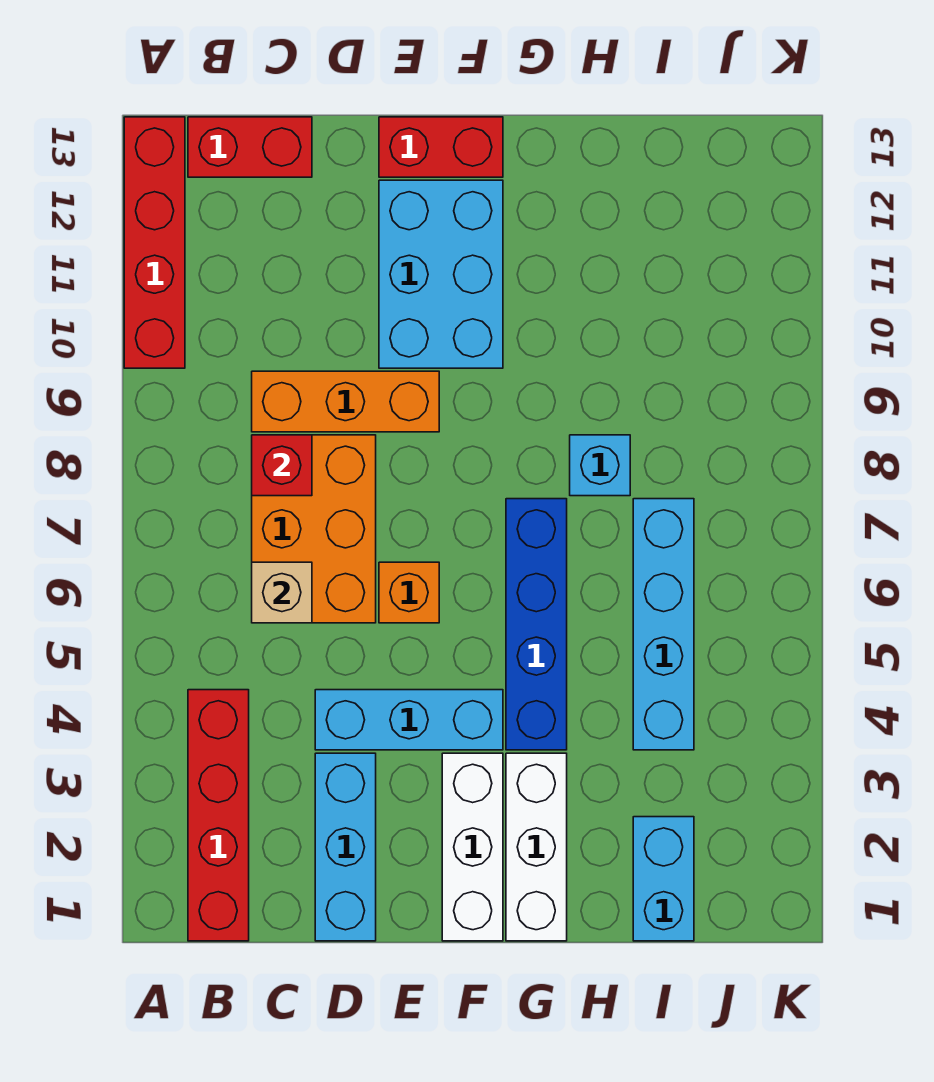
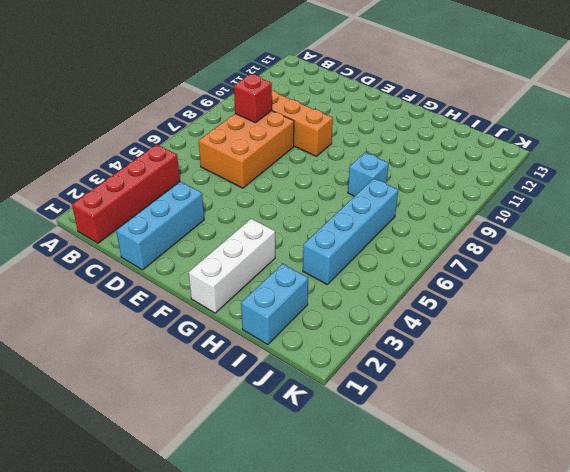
none -> red 1x4 brick [124,117,185,368]
none -> red 1x2 brick [188,117,312,177]
none -> cyan 1x3 brick [315,690,503,750]

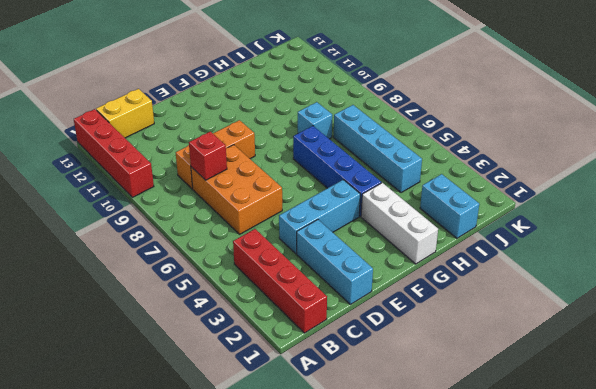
yellow 1x2 brick [96,89,154,138] -> red 1x2 brick [188,117,312,177]
none -> orange 1x1 brick [379,562,439,623]
none -> cyan 2x3 brick [379,180,503,368]
none -> red 1x2 brick [379,117,503,177]

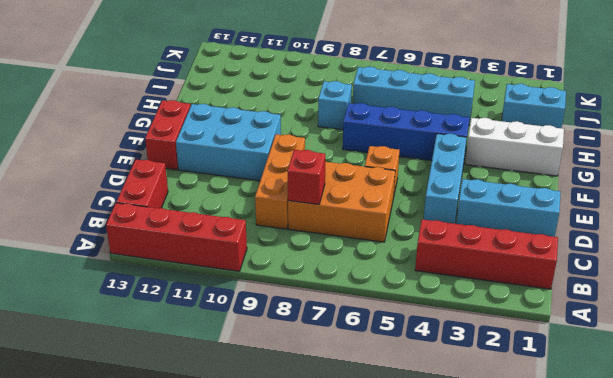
none -> white 1x3 brick [442,753,503,941]
none -> tan 1x1 brick [252,562,312,623]

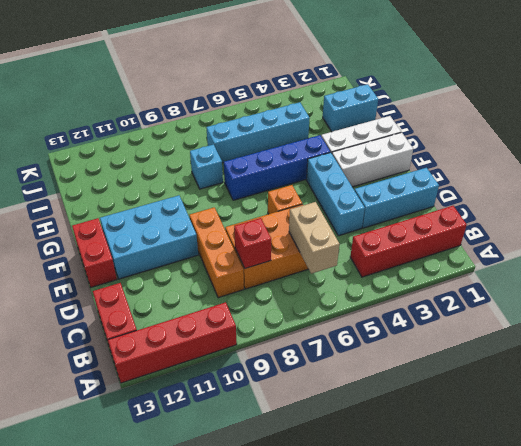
tan 1x2 brick [289,202,339,274] -> tan 1x1 brick [252,562,312,623]

